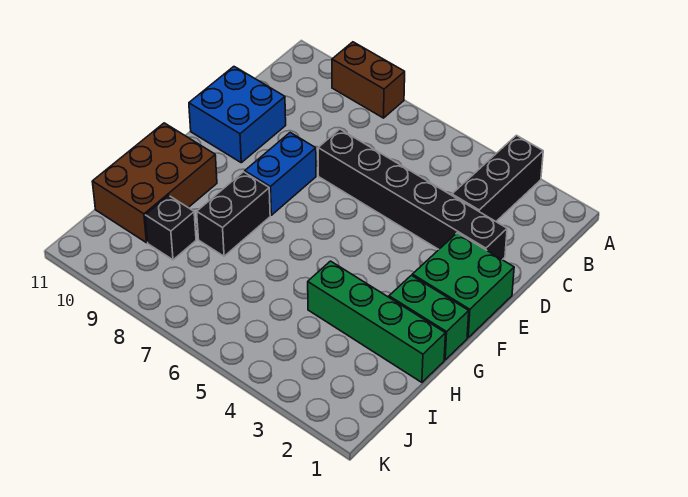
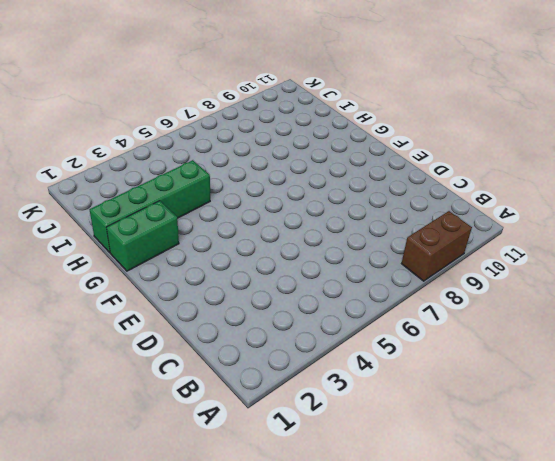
none -> black 1x3 brick [452,135,543,221]
none -> black 1x6 brick [318,129,507,260]

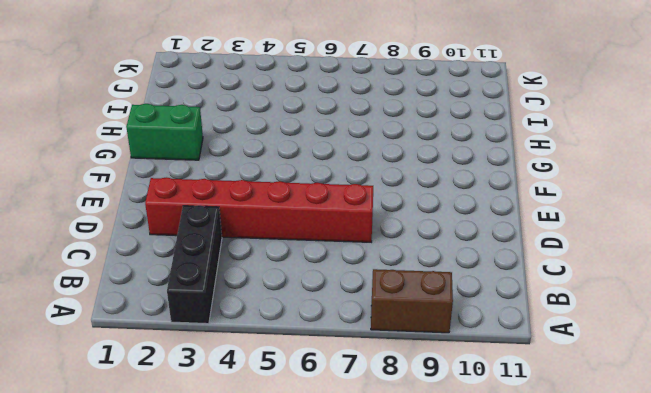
red 1x6 brick [145,177,373,242] -> black 1x6 brick [318,129,507,260]
none -> blue 2x2 brick [189,67,286,163]
none -> green 2x2 brick [412,233,514,338]

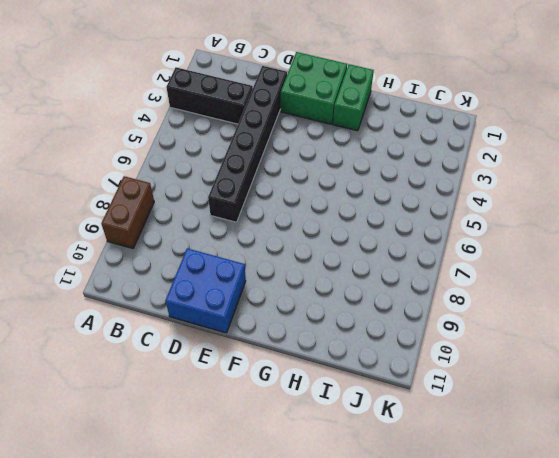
none -> blue 1x2 brick [245,133,316,215]
none -> black 1x2 brick [197,172,270,256]

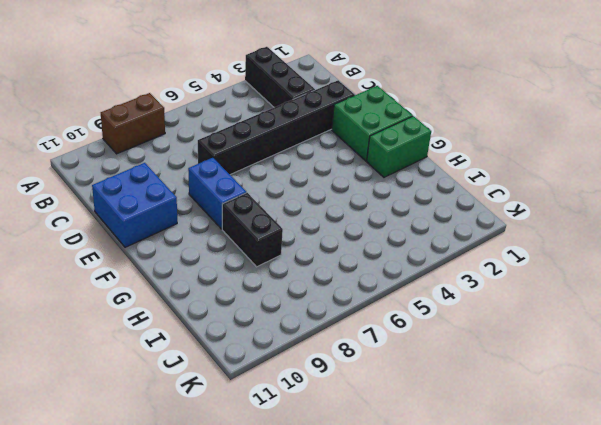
none -> brown 2x3 brick [92,123,217,243]
none -> green 1x4 brick [308,261,445,382]

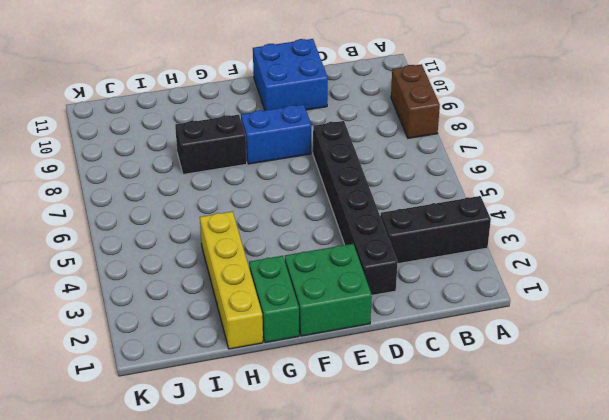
yellow 1x4 brick [200,211,263,349] -> green 1x4 brick [308,261,445,382]
none -> brown 2x3 brick [92,123,217,243]
none -> black 1x1 brick [145,195,196,260]

